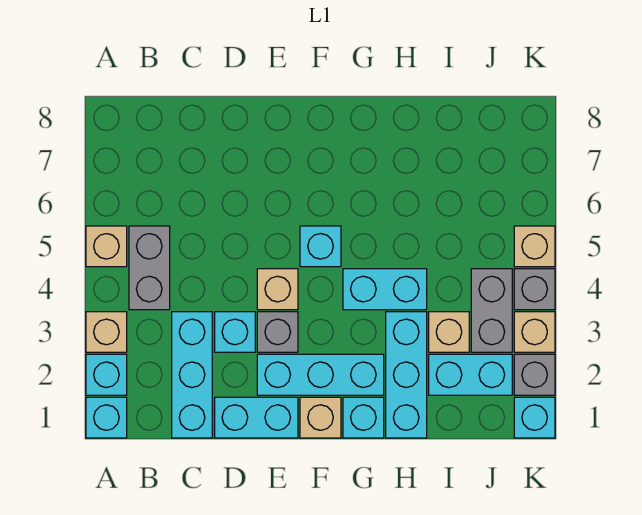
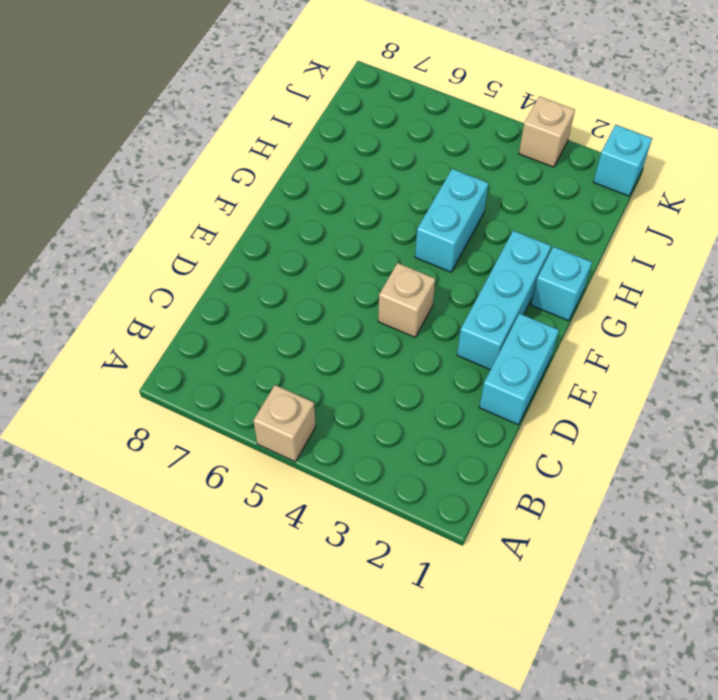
none -> cyan 1x1 brick [86,397,127,438]
none -> cyan 1x1 brick [86,354,127,395]
none -> tan 1x1 brick [86,312,127,352]

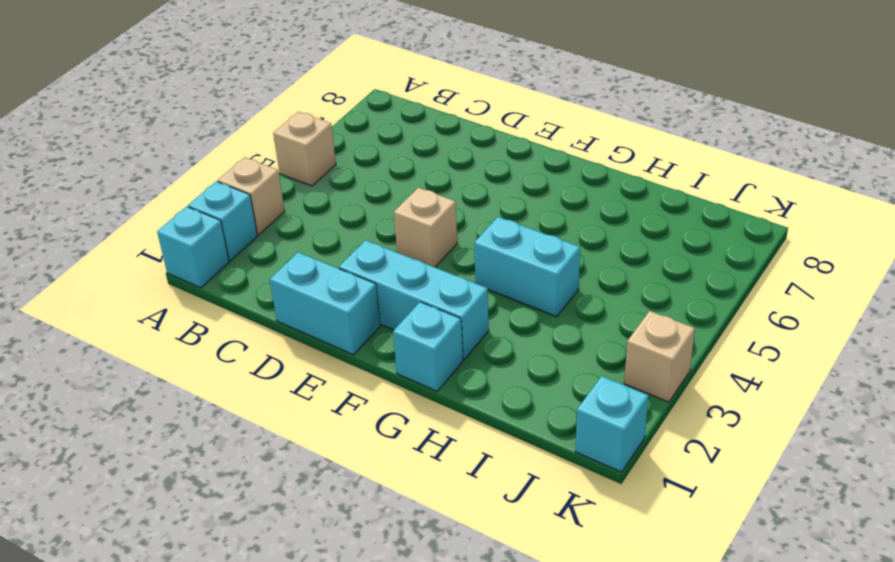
none -> grey 1x2 brick [129,226,170,310]
none -> cyan 1x3 brick [172,312,212,438]
none -> cyan 1x1 brick [215,312,255,352]

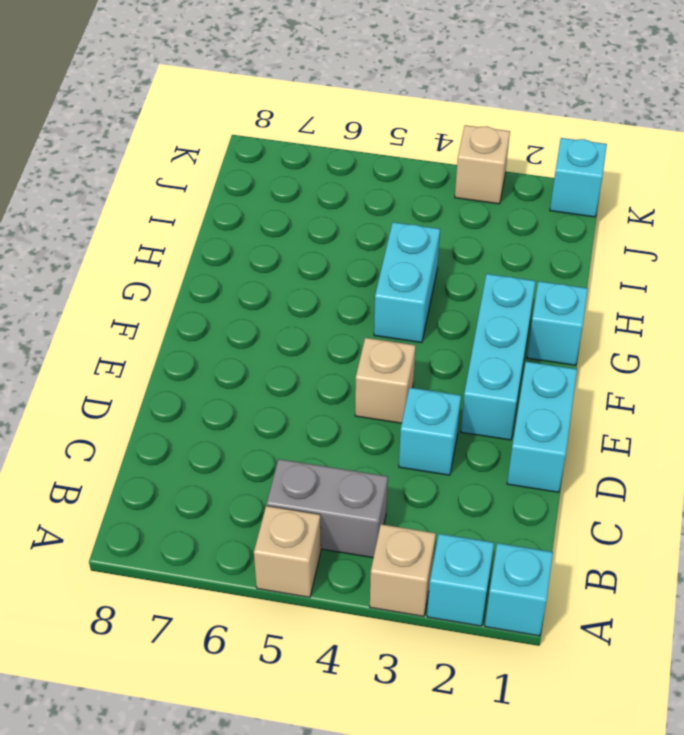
none -> cyan 1x3 brick [172,312,212,438]
none -> grey 1x1 brick [257,312,298,352]
none -> tan 1x1 brick [300,397,341,438]

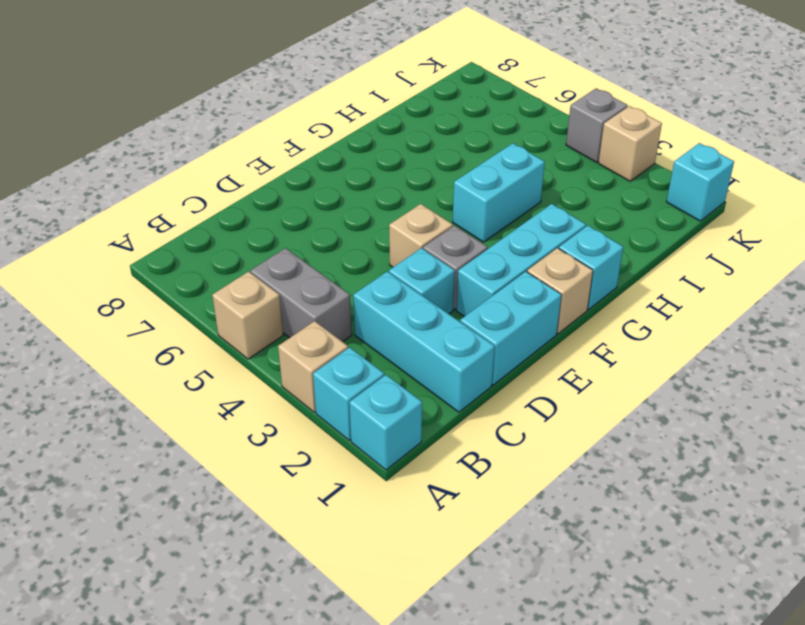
none -> cyan 1x1 brick [300,226,341,267]
none -> cyan 1x3 brick [386,312,427,438]
none -> cyan 1x2 brick [429,354,512,395]

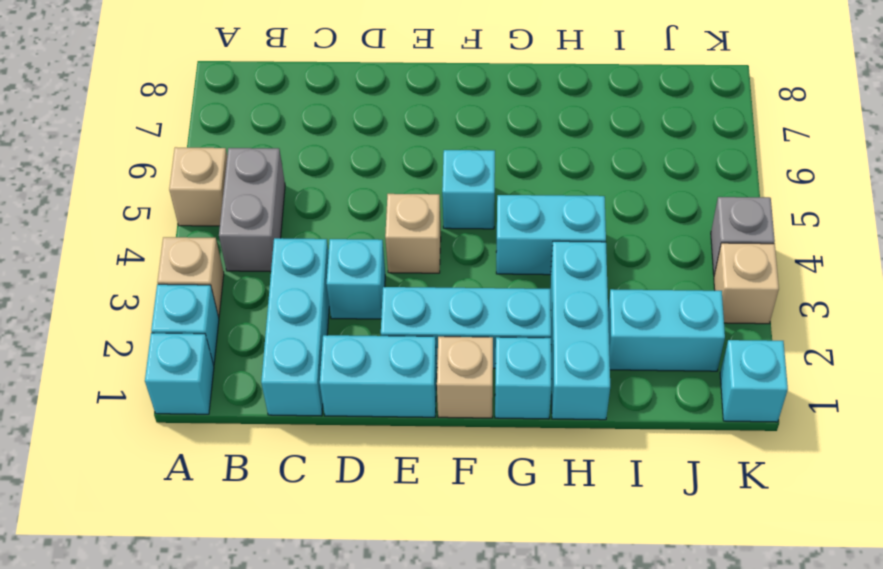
none -> grey 1x1 brick [257,312,298,352]
none -> tan 1x1 brick [429,312,469,352]
none -> grey 1x2 brick [471,269,512,352]

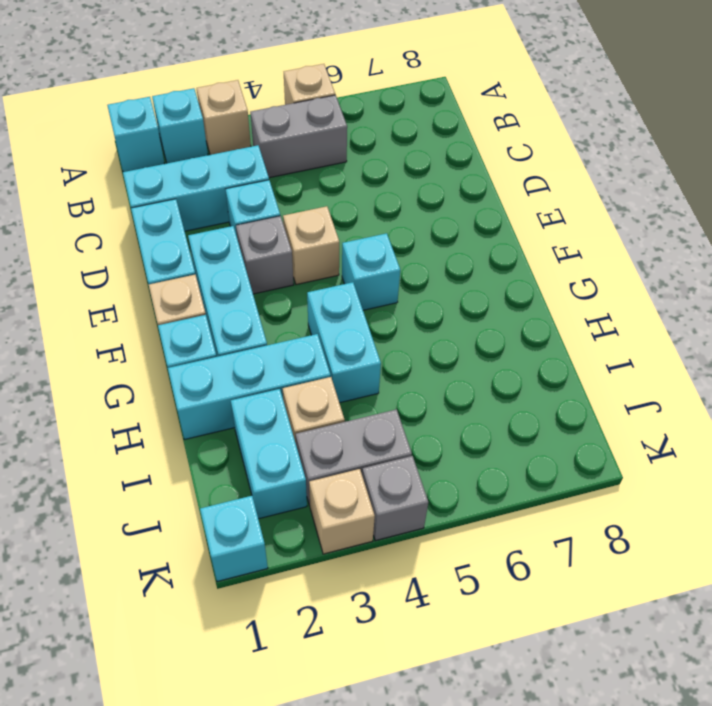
none -> grey 1x1 brick [514,354,555,395]
none -> tan 1x1 brick [514,226,555,267]

